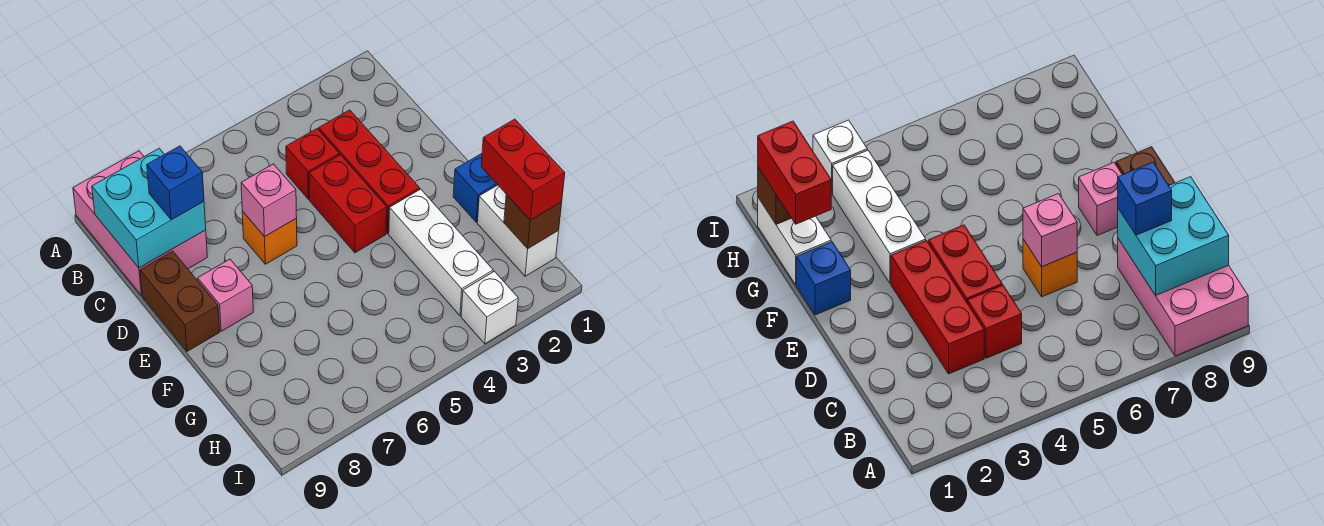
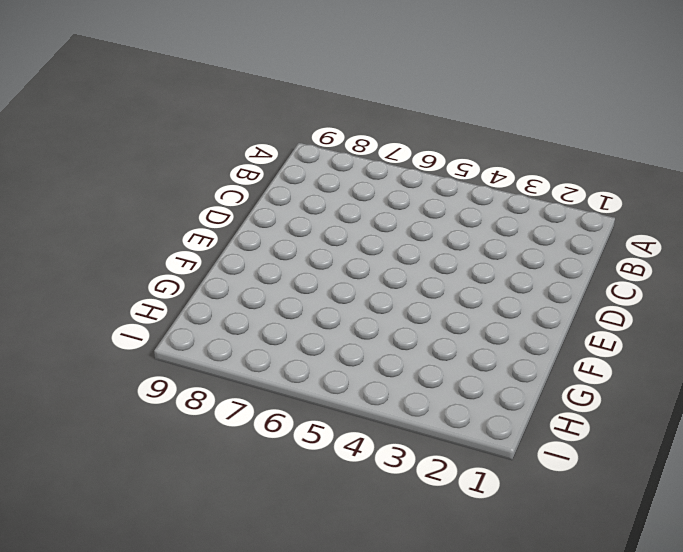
none -> pink 2x3 brick [73,151,207,295]
none -> red 1x3 brick [319,110,420,233]
none -> red 1x1 brick [286,129,339,199]

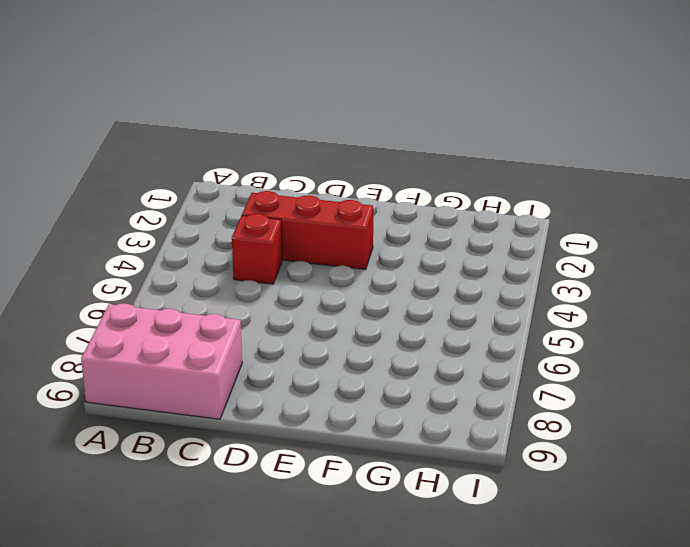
none -> red 1x2 brick [309,155,387,253]
none -> orange 1x1 brick [242,211,297,264]
none -> brown 1x2 brick [140,251,220,351]

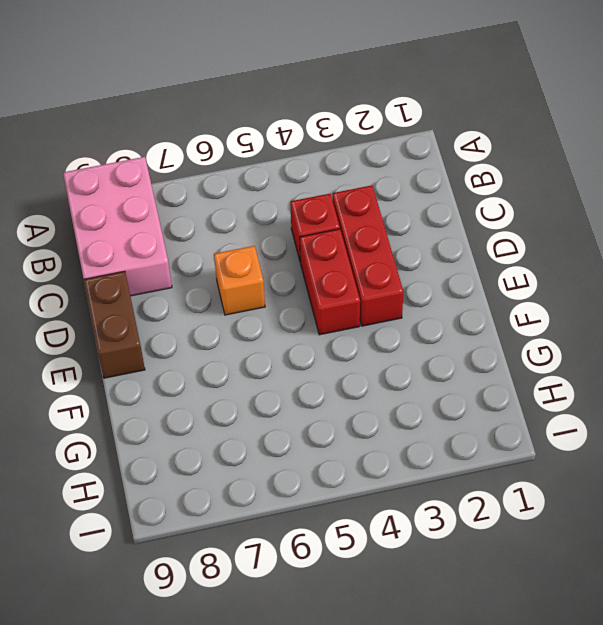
none -> pink 1x1 brick [198,259,253,331]
none -> blue 1x1 brick [453,154,498,222]
none -> white 1x3 brick [389,189,493,316]

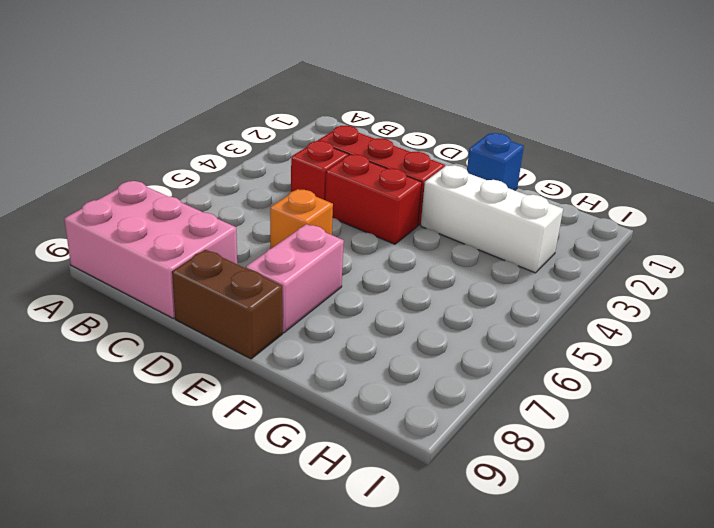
pink 1x2 brick [246,224,344,333] -> pink 1x1 brick [198,259,253,331]
none -> white 1x2 brick [477,185,559,276]
none -> white 1x1 brick [461,271,518,344]
none -> cyan 2x2 brick [92,149,206,268]

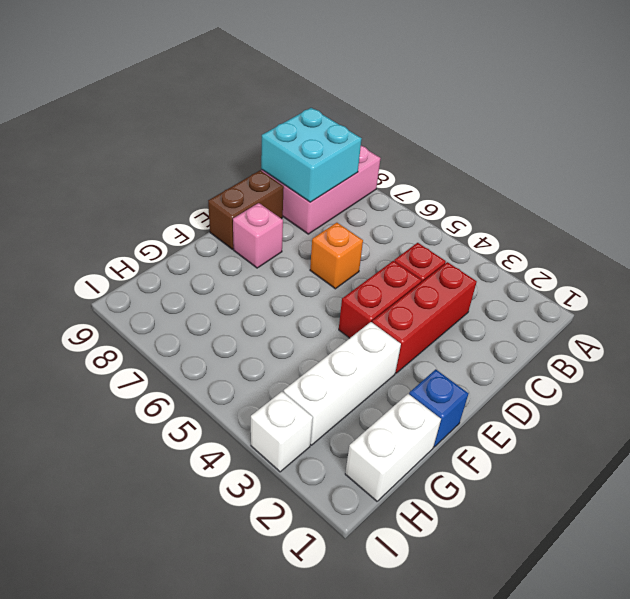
none -> pink 1x1 brick [241,164,297,237]
none -> brown 1x1 brick [504,195,562,249]
none -> blue 1x1 brick [147,146,204,220]

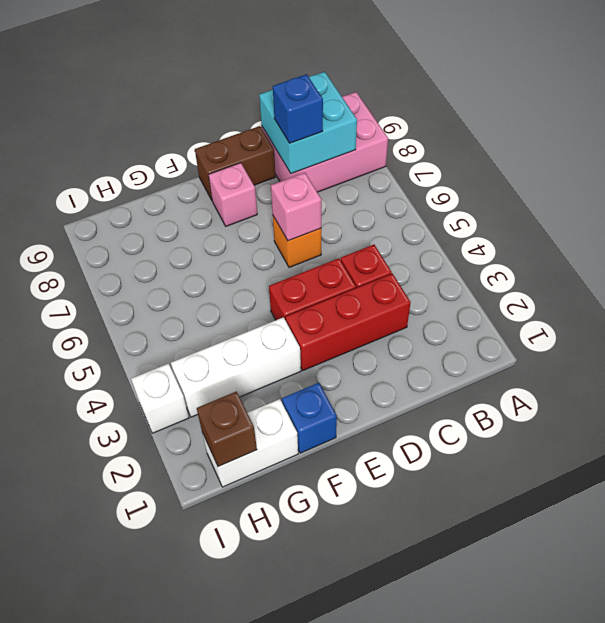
none -> red 1x2 brick [481,119,565,220]

